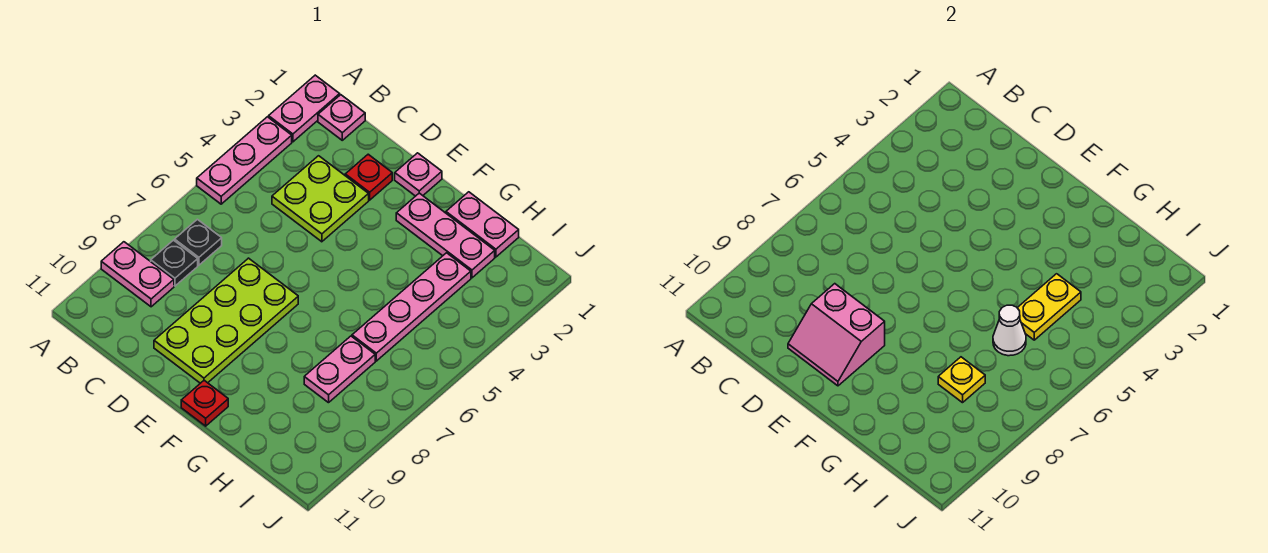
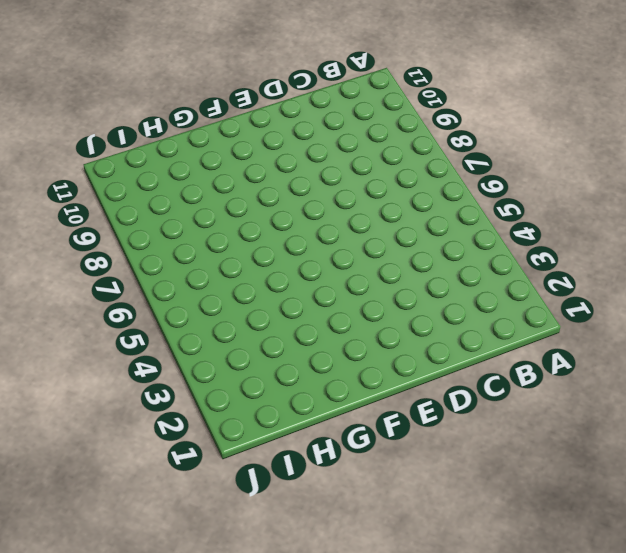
none -> pink 1x2 plate [269,75,340,142]
none -> pink 1x3 plate [197,117,292,204]
none -> pink 1x2 plate [101,242,174,307]

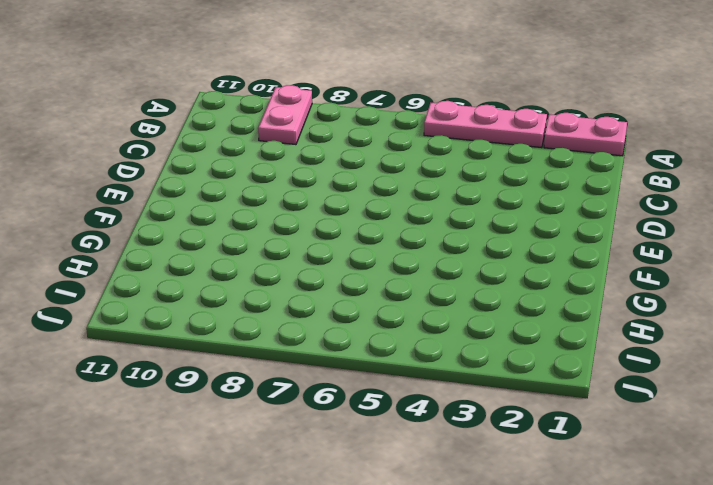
none -> pink 1x1 plate [318,95,365,140]
none -> black 1x1 plate [175,219,222,265]
none -> black 1x1 plate [151,240,198,286]

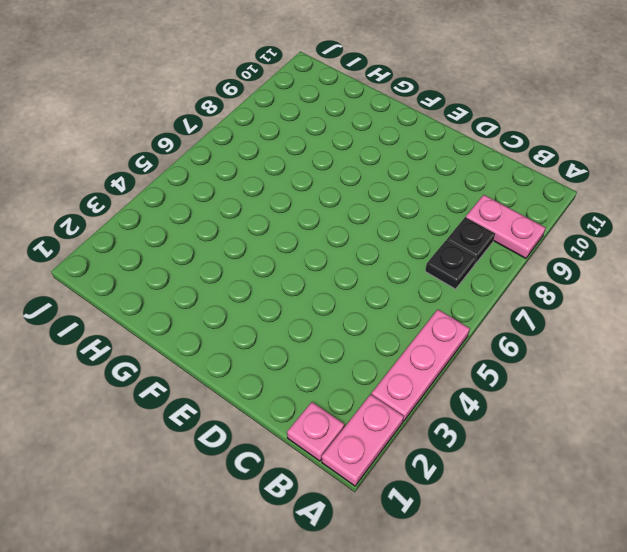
none -> lime 2x2 plate [272,156,369,242]
none -> red 1x1 plate [345,154,392,200]
none -> lime 2x4 plate [154,258,298,383]

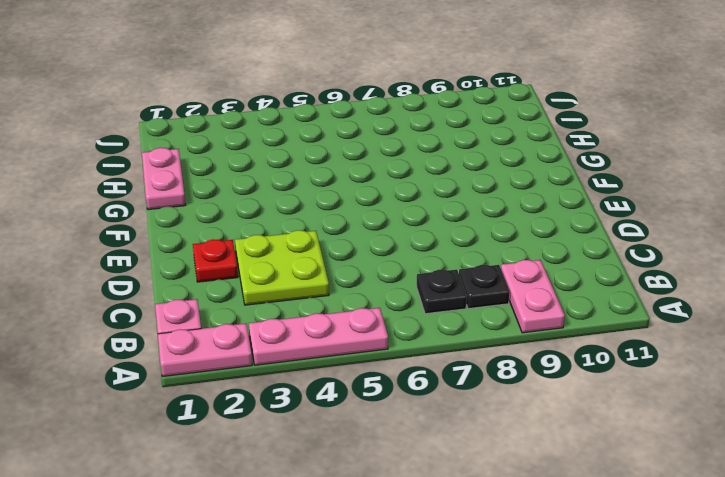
none -> lime 2x4 plate [154,258,298,383]
none -> pink 1x1 plate [395,153,442,196]
none -> pink 1x3 plate [396,193,495,278]

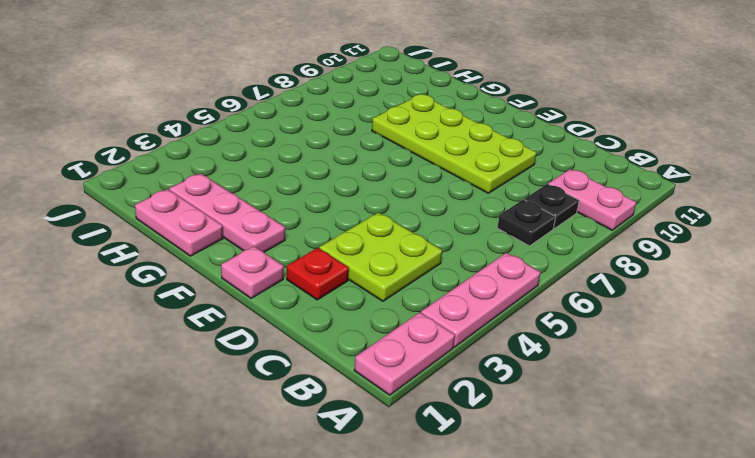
lime 2x4 plate [372,94,537,193] -> lime 2x4 plate turned to [154,258,298,383]
none -> pink 1x1 plate [318,95,365,140]
none -> red 1x1 plate [181,380,228,426]
none -> pink 1x4 plate [352,253,471,361]

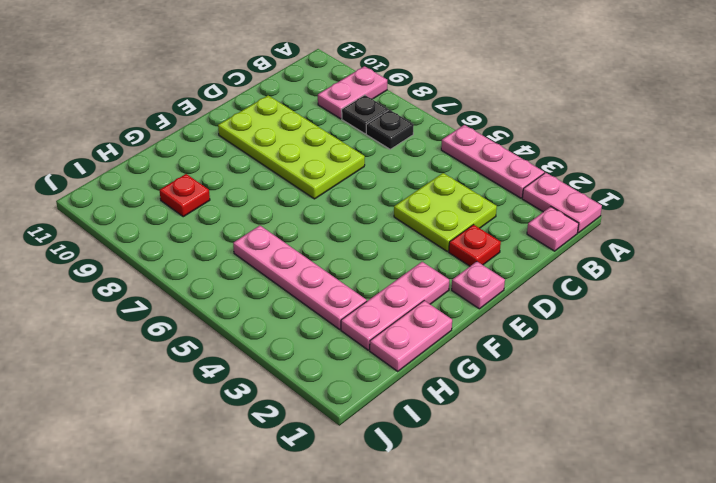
red 1x1 plate [159,174,210,217] -> red 1x1 plate moved to [181,380,228,426]
none -> pink 1x2 plate [304,336,375,403]
none -> pink 2x2 slope [788,284,885,386]
none -> yellow 1x2 plate [1017,274,1081,340]

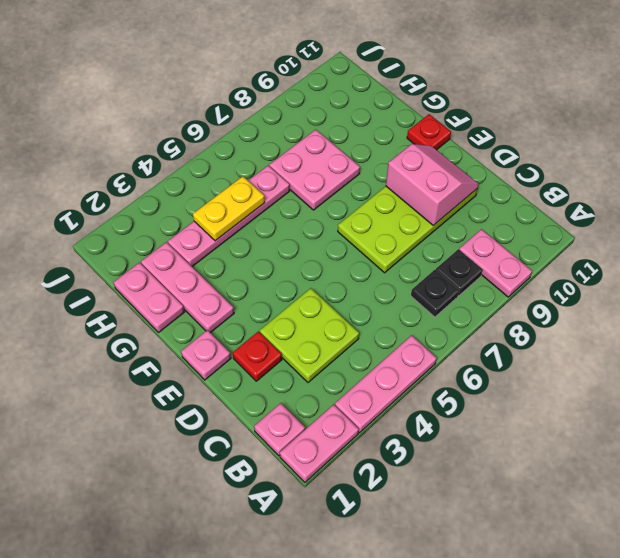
pink 2x2 plate [269,130,360,210] -> pink 1x2 plate [304,336,375,403]
none -> white 1x1 cone [993,305,1026,356]
none -> yellow 1x1 plate [938,357,985,403]

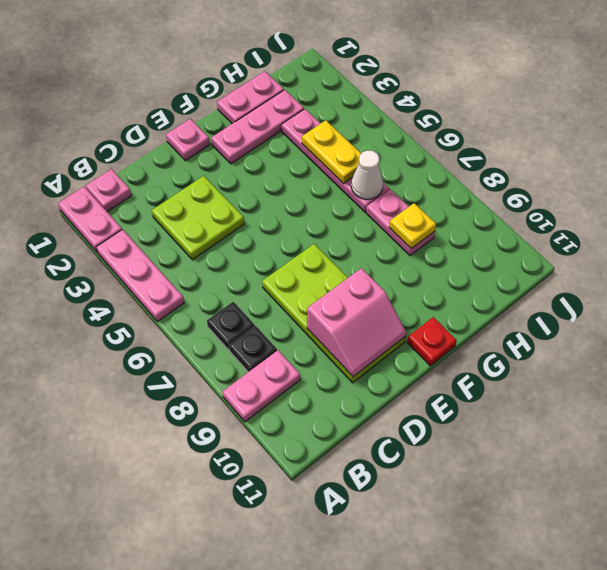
none -> red 1x1 plate [345,154,392,200]

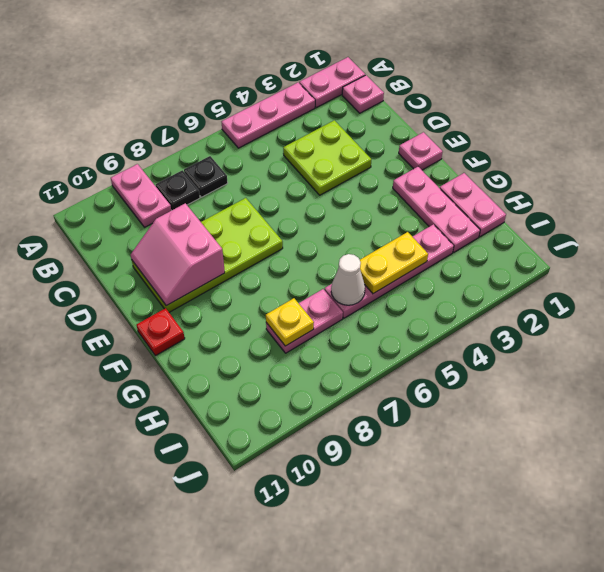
none -> red 1x1 plate [345,154,392,200]

